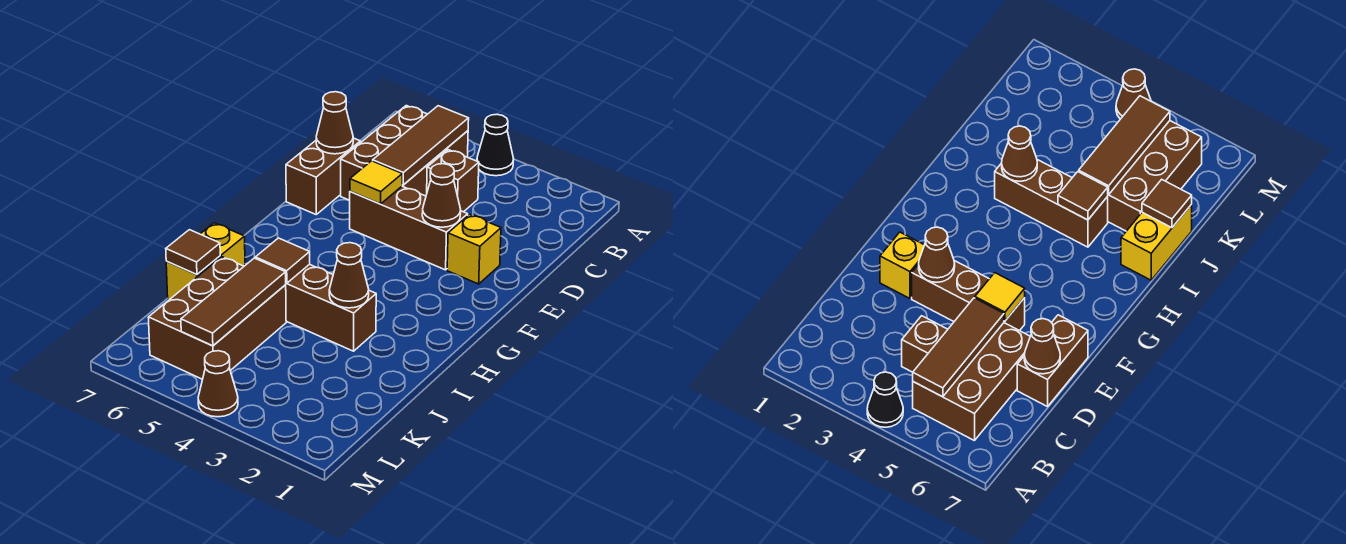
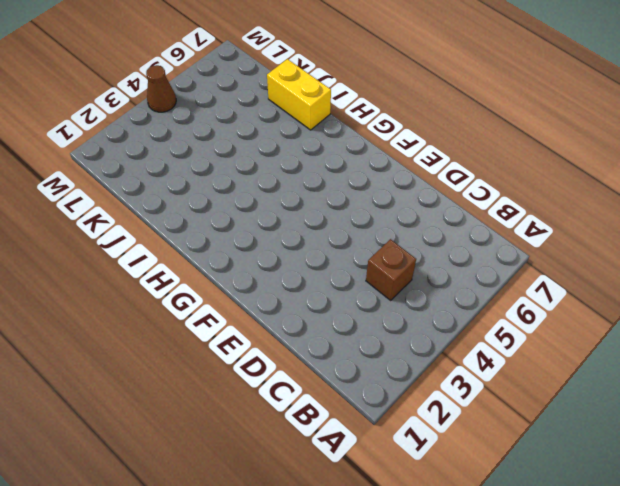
none -> black 1x1 cone [477,114,514,176]
none -> brown 2x3 brick [341,106,468,200]
none -> brown 1x2 brick [286,138,360,214]

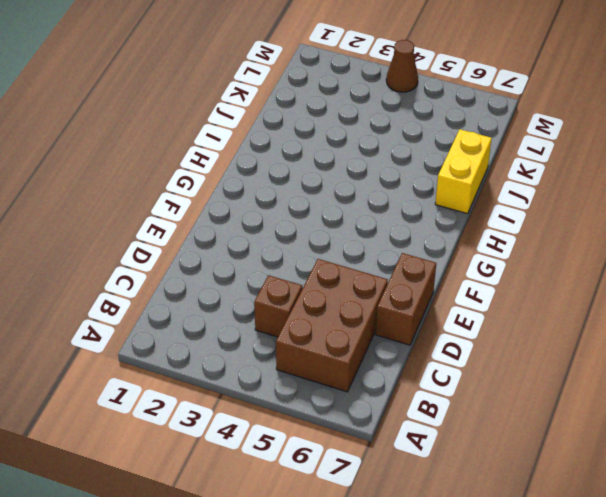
none -> black 1x1 cone [477,114,514,176]
none -> yellow 1x1 brick [447,215,501,284]
none -> brown 1x3 brick [349,186,468,270]

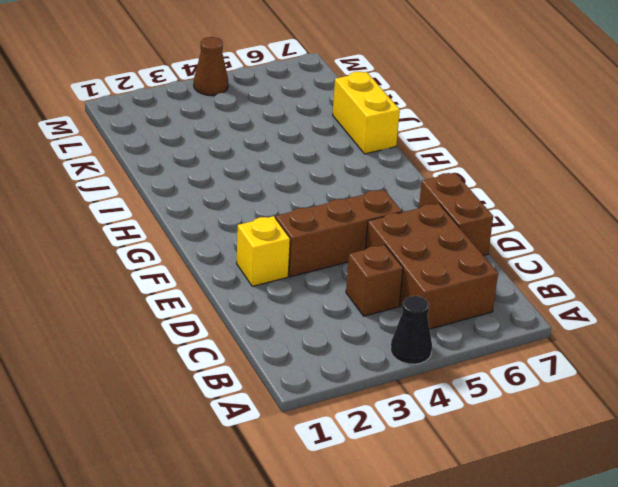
none -> brown 1x3 brick [286,264,376,351]
none -> brown 2x3 brick [148,257,286,379]
none -> brown 1x3 tile [373,106,469,185]

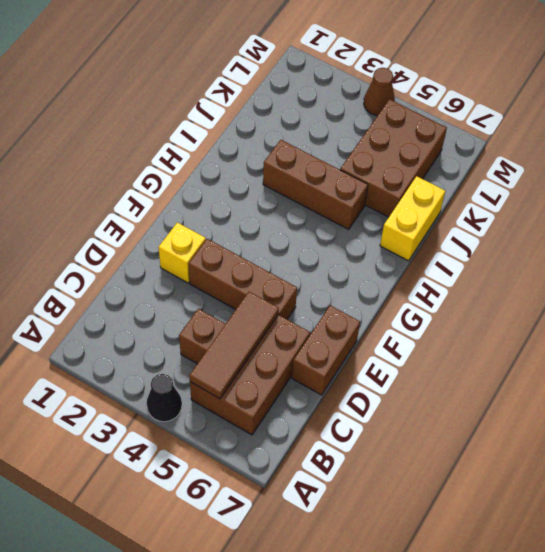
none -> brown 1x1 cone [316,92,353,154]
none -> brown 1x1 cone [422,164,461,227]
none -> yellow 1x1 tile [350,161,402,204]

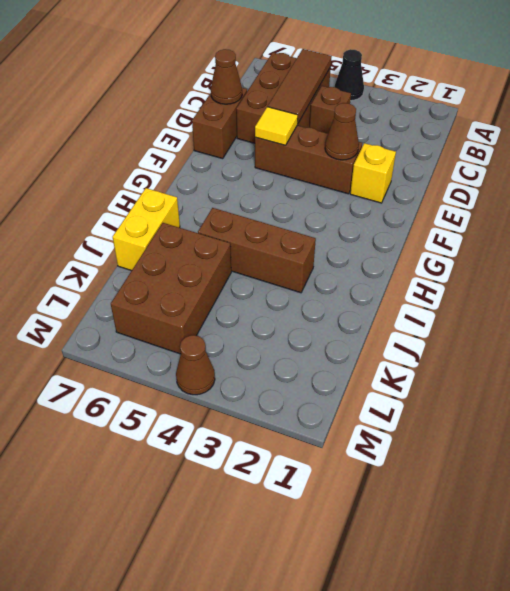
none -> brown 1x1 cone [329,243,369,308]
none -> brown 1x1 tile [255,238,310,283]
none -> brown 1x3 tile [181,258,286,346]

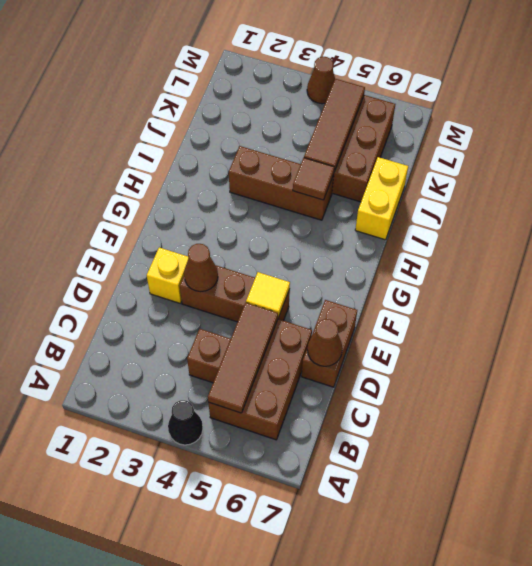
none -> brown 1x1 cone [329,243,369,308]
none -> brown 1x1 tile [166,230,220,274]

